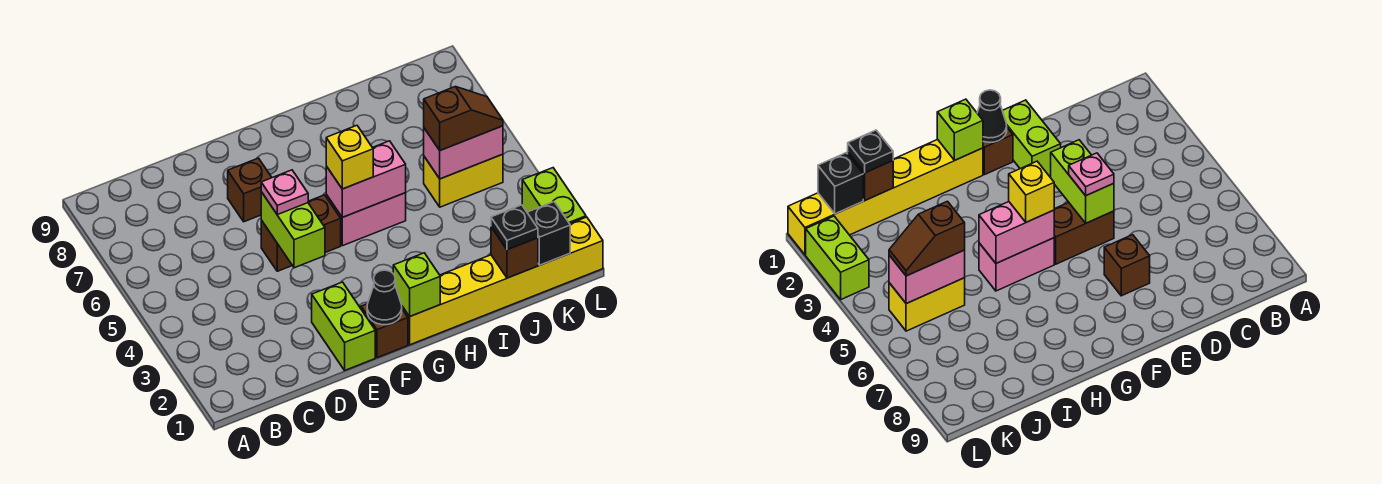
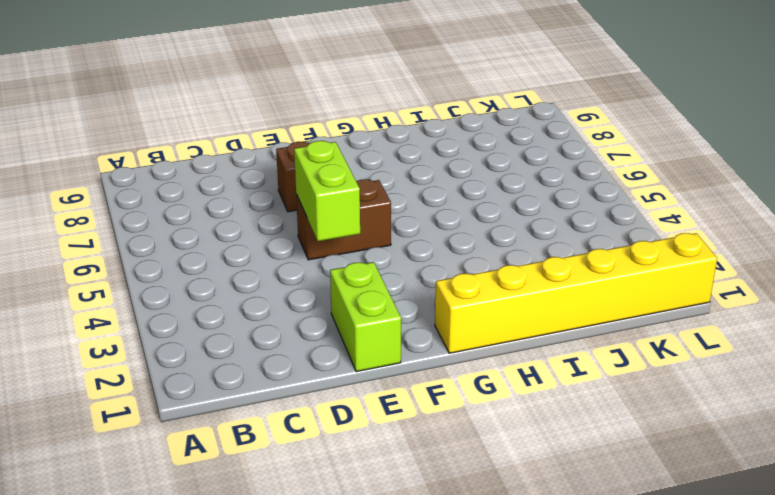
none -> brown 1x1 brick [361,304,408,358]
none -> pink 1x2 brick [326,193,406,246]
none -> yellow 1x2 brick [424,154,503,207]

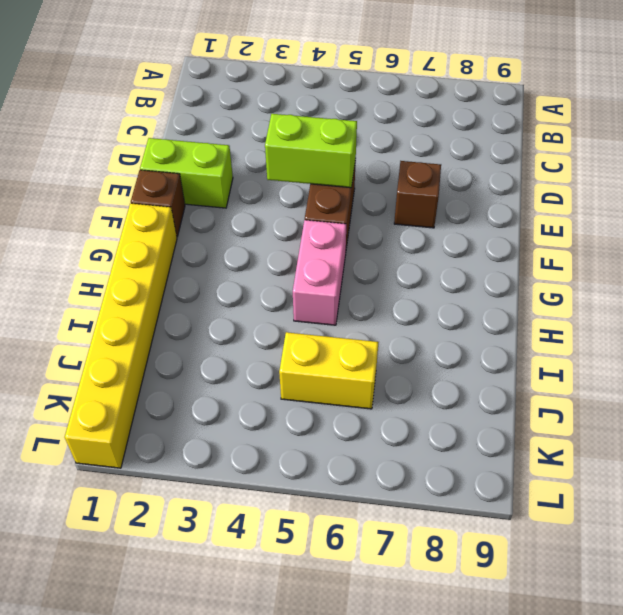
yellow 1x2 brick [279,332,379,409] -> yellow 1x2 brick turned to [424,154,503,207]
none -> lime 1x2 brick [522,168,586,224]
none -> black 1x1 cone [367,270,402,325]
none -> lime 1x1 brick [393,253,440,317]

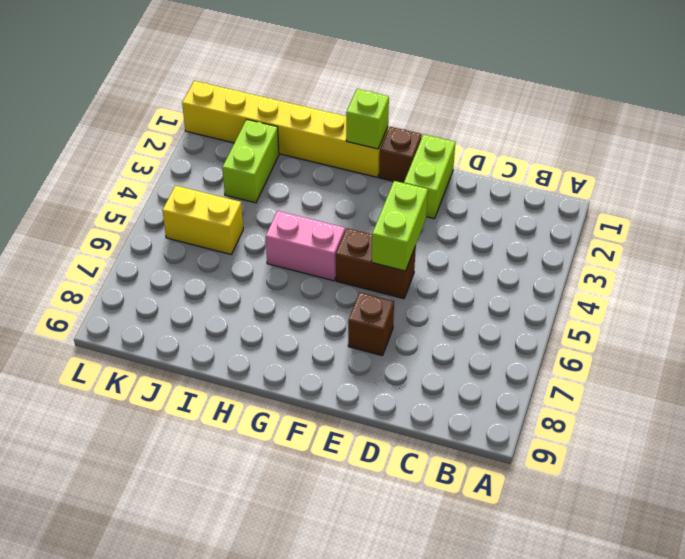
lime 1x2 brick [222,119,279,203] -> lime 1x2 brick moved to [522,168,586,224]
none -> black 1x1 cone [367,270,402,325]
none -> pink 1x2 brick [326,141,406,217]
none -> brown 1x1 brick [491,227,538,278]

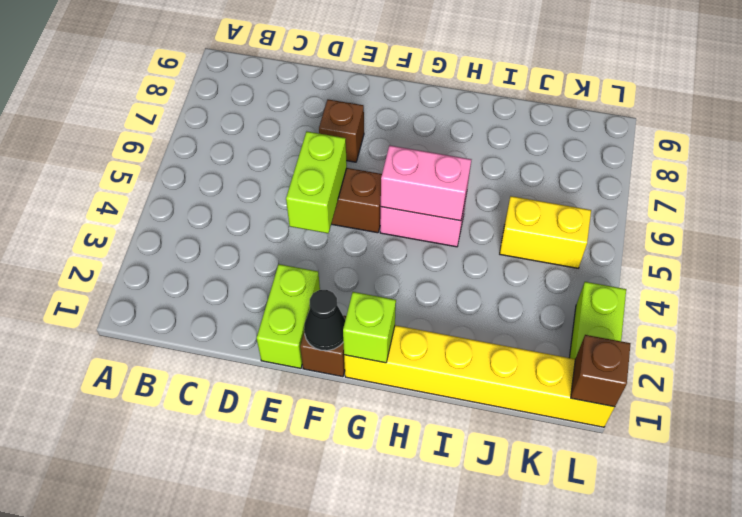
brown 1x1 brick [571,335,631,407] -> brown 1x1 brick moved to [491,227,538,278]
none -> pink 1x2 brick [424,126,503,179]
none -> black 1x1 brick [527,202,570,265]
none -> pink 1x1 plate [261,170,308,215]

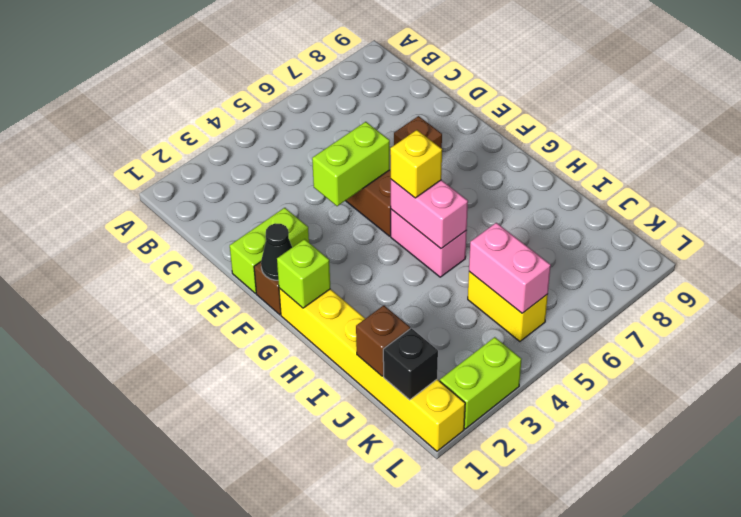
none -> pink 1x1 plate [261,170,308,215]
none -> black 1x1 plate [491,205,538,250]
none -> brown 1x2 slope [424,87,503,150]

